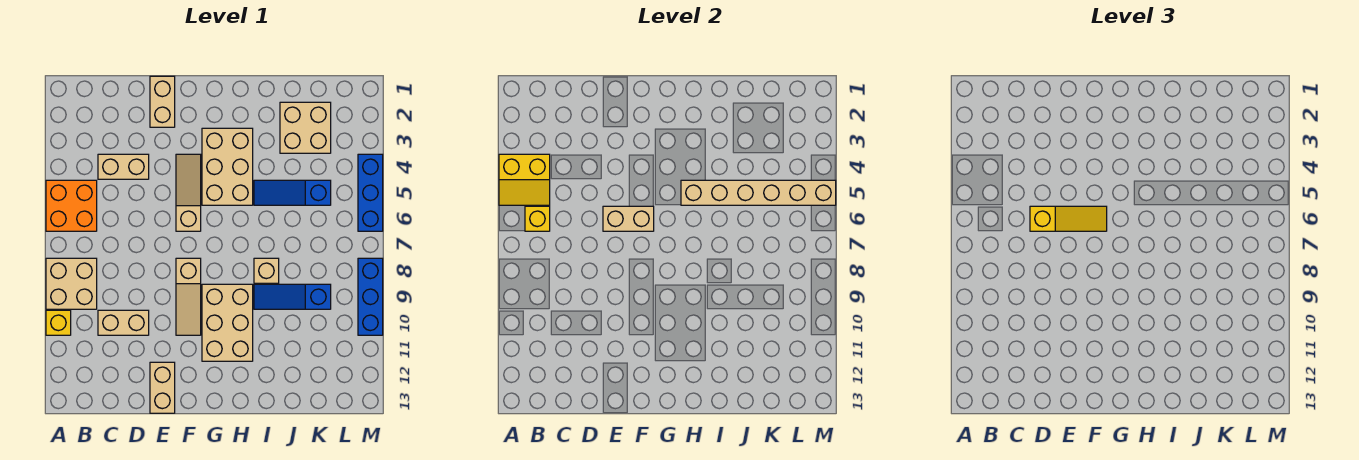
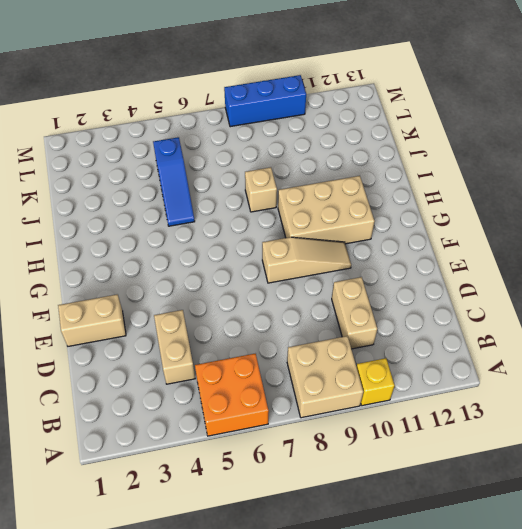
none -> tan 1x2 brick [150,362,175,413]
none -> tan 1x3 slope [176,154,201,231]
none -> tan 2x3 brick [202,128,253,205]

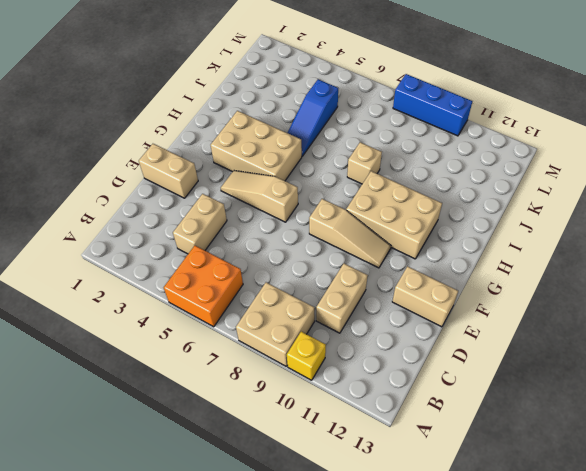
none -> blue 1x3 slope [254,284,331,309]
none -> tan 2x2 brick [280,102,331,153]
none -> blue 1x3 brick [358,154,383,231]

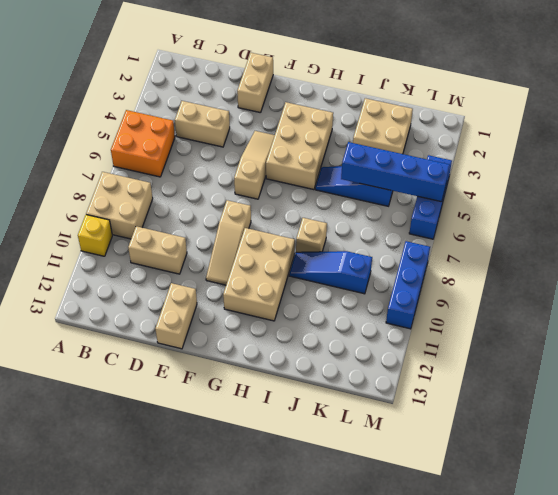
blue 1x4 brick [341,142,450,202] -> tan 1x6 brick [681,180,836,205]
none -> yellow 2x2 slope [499,154,550,205]
none -> yellow 1x1 brick [525,206,550,231]
none -> tan 1x2 brick [603,206,654,231]

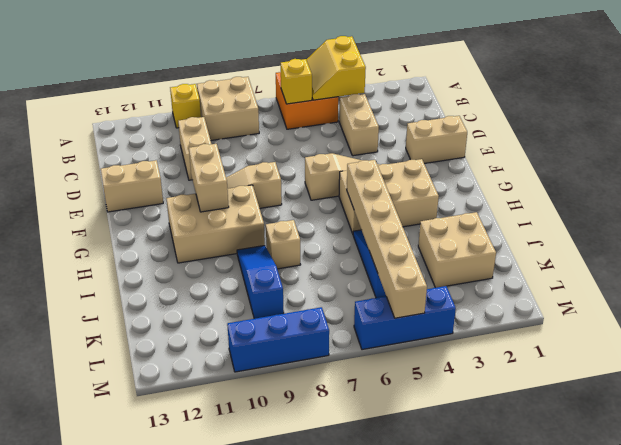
tan 1x2 brick [189,144,229,212] -> tan 1x2 brick moved to [603,206,654,231]
none -> yellow 1x3 slope [1030,206,1107,231]

